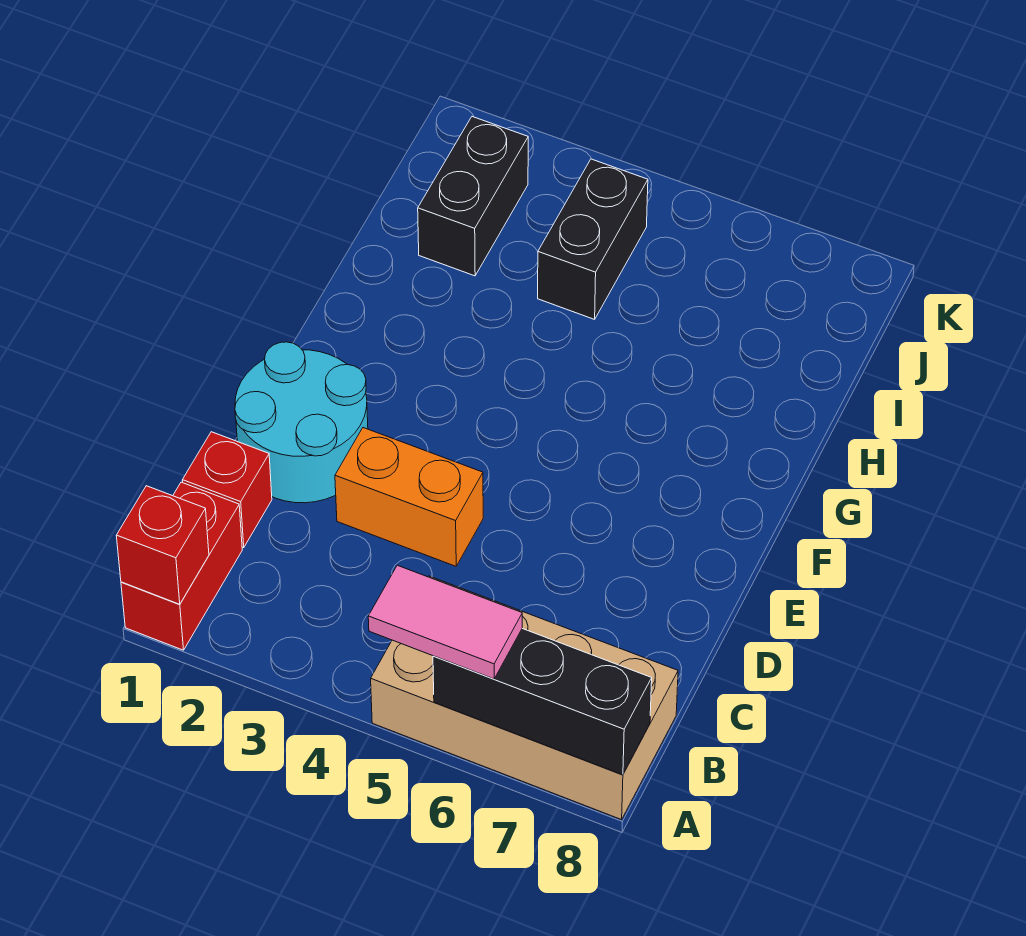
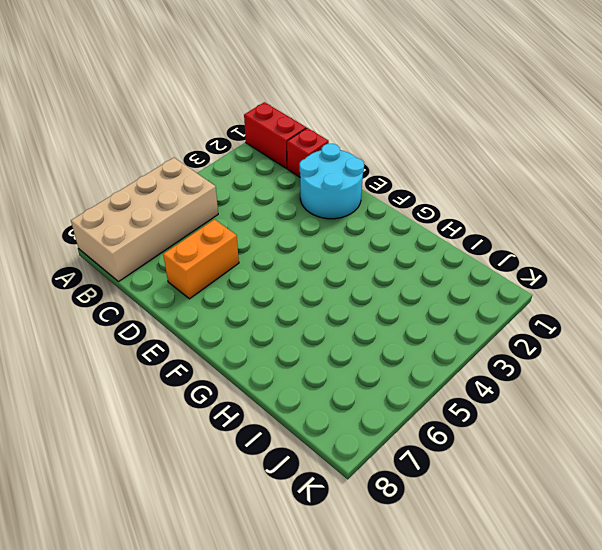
orange 1x2 brick [163,219,239,299] -> orange 1x2 brick moved to [335,428,483,566]
none -> black 1x2 brick [418,117,528,276]
none -> black 1x2 brick [538,159,648,319]

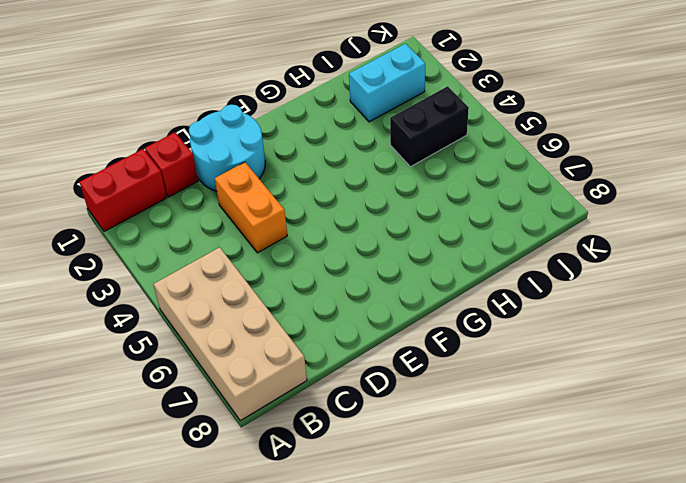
cyan 1x2 brick [349,44,425,122] -> black 1x2 brick [418,117,528,276]
none -> red 1x1 brick [116,486,209,604]
none -> black 1x3 brick [433,629,652,775]

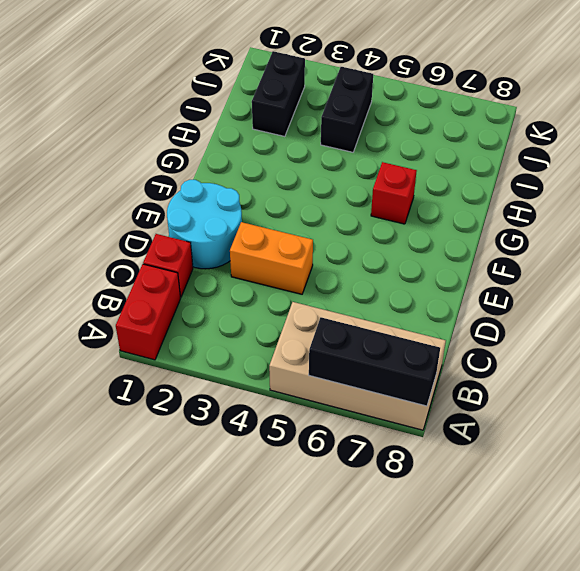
red 1x1 brick [371,162,417,224] -> red 1x1 brick moved to [116,486,209,604]
none -> pink 1x2 tile [368,565,522,679]

